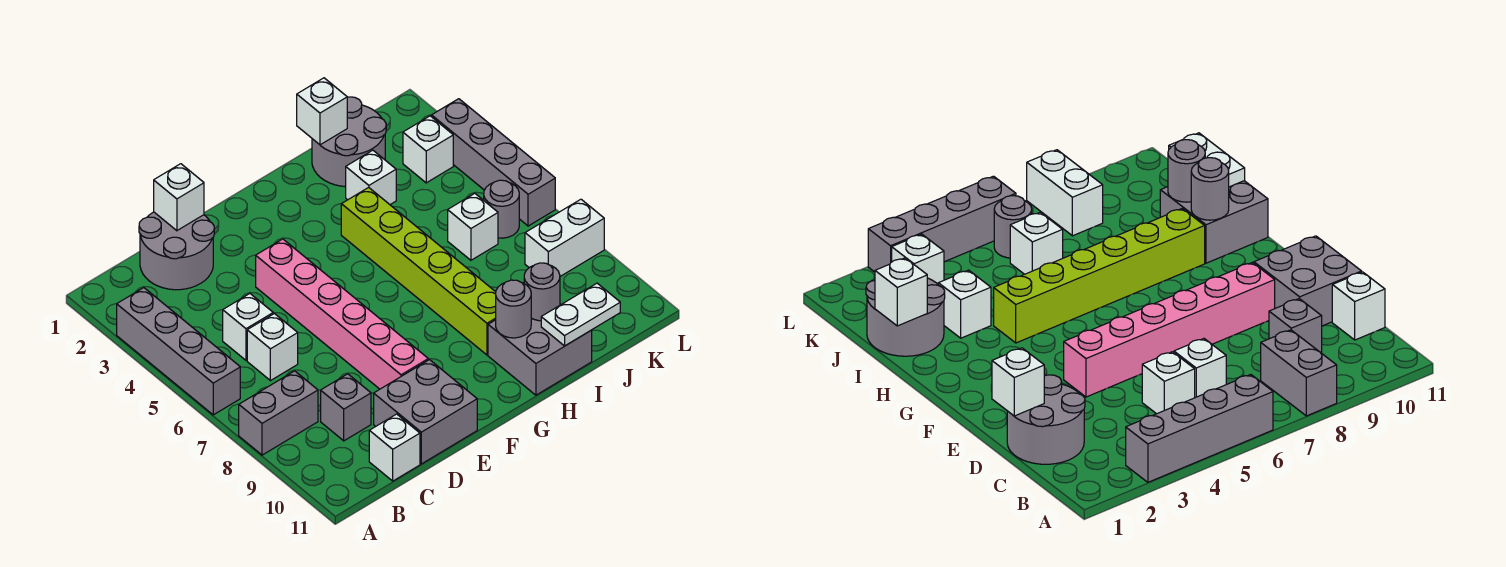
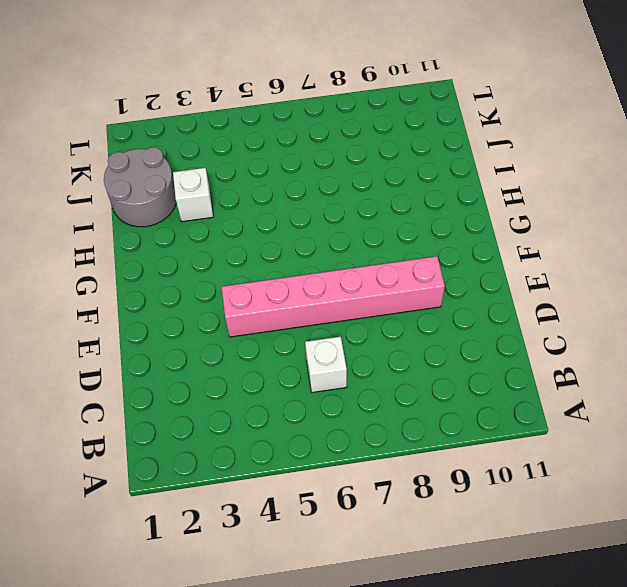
none -> grey 1x4 brick [117,288,240,415]
none -> grey 1x2 brick [239,371,318,455]
none -> grey 2x2 round brick [139,212,214,290]

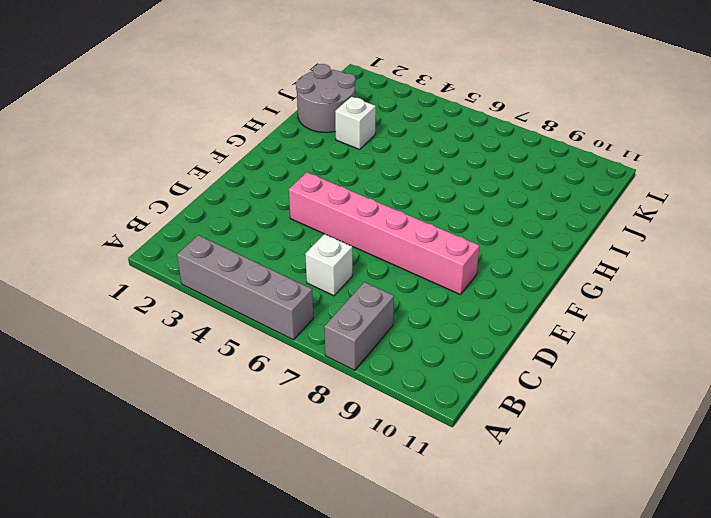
none -> grey 2x2 round brick [139,212,214,290]
none -> white 1x1 brick [223,294,273,360]
none -> grey 1x1 brick [321,374,371,441]

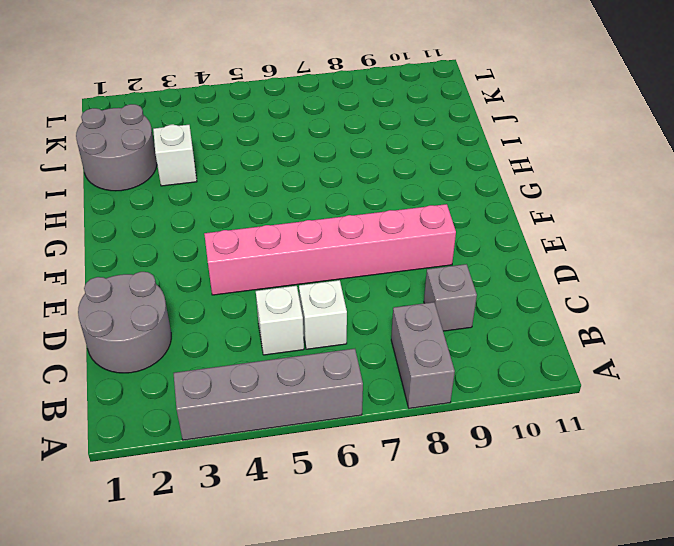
none -> white 1x1 brick [369,414,420,481]
none -> grey 2x2 brick [374,360,477,464]
none -> lime 1x6 brick [341,187,496,355]

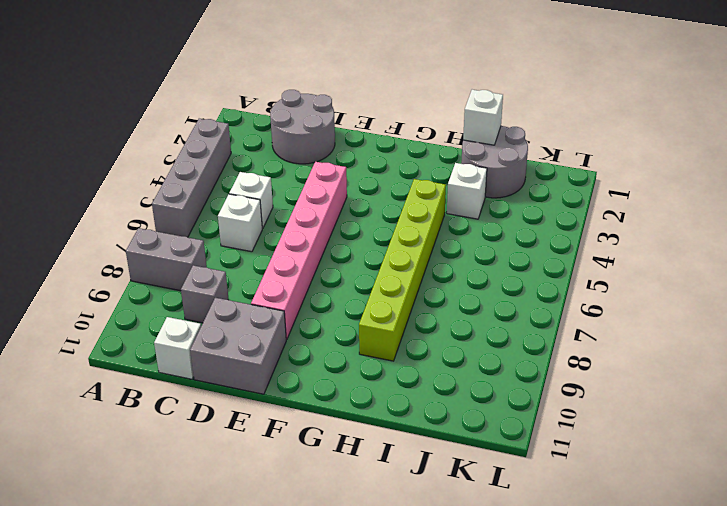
none -> grey 2x2 brick [488,304,592,395]
none -> white 1x1 brick [448,193,498,260]
none -> white 1x1 brick [403,116,453,183]

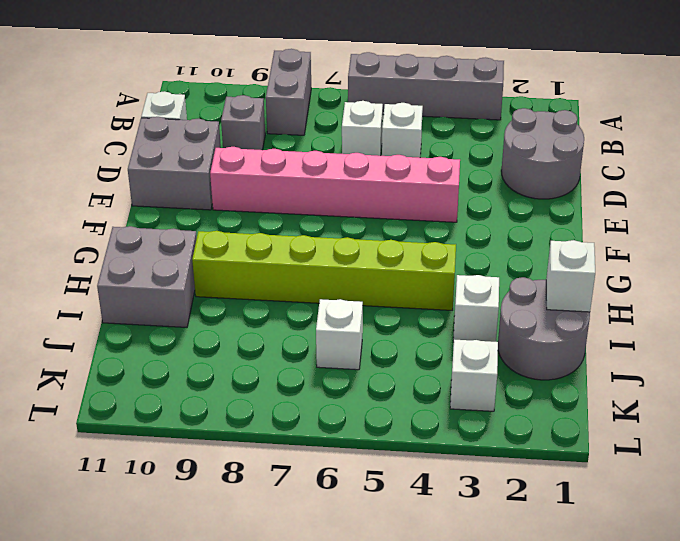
none -> grey 1x1 round brick [484,180,519,238]
none -> white 1x2 brick [525,199,604,276]
none -> grey 1x4 brick [432,99,555,226]

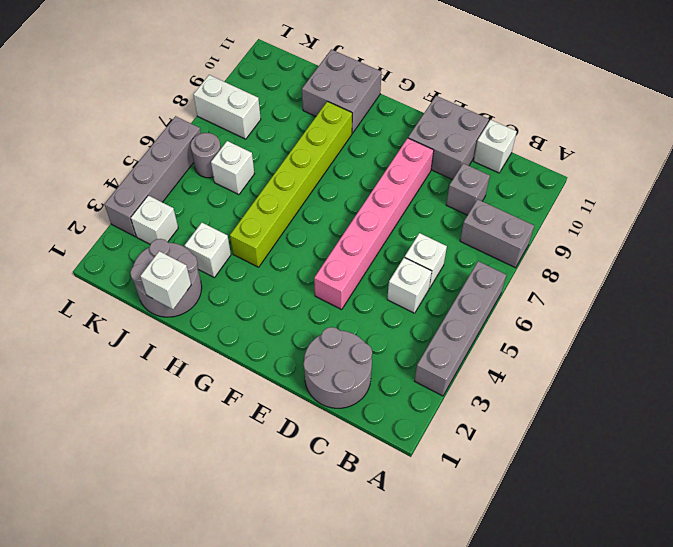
none -> white 1x1 brick [154,164,204,231]
none -> grey 1x1 round brick [496,280,531,338]
none -> grey 1x1 round brick [524,263,560,321]

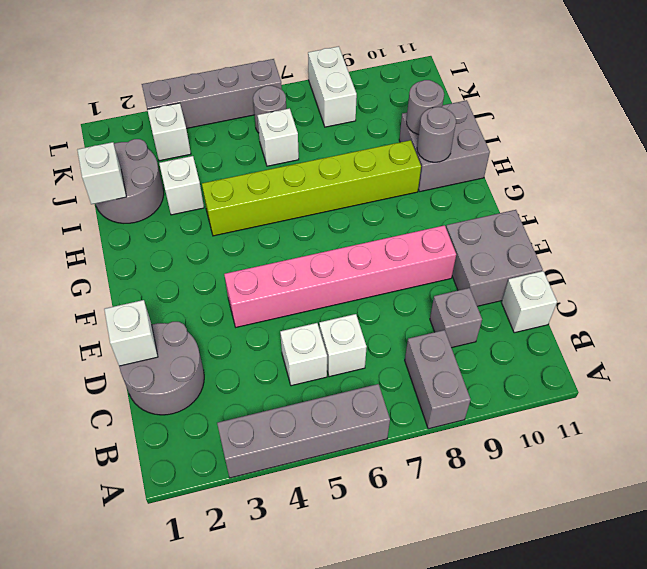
none -> white 1x2 plate [541,283,620,346]

